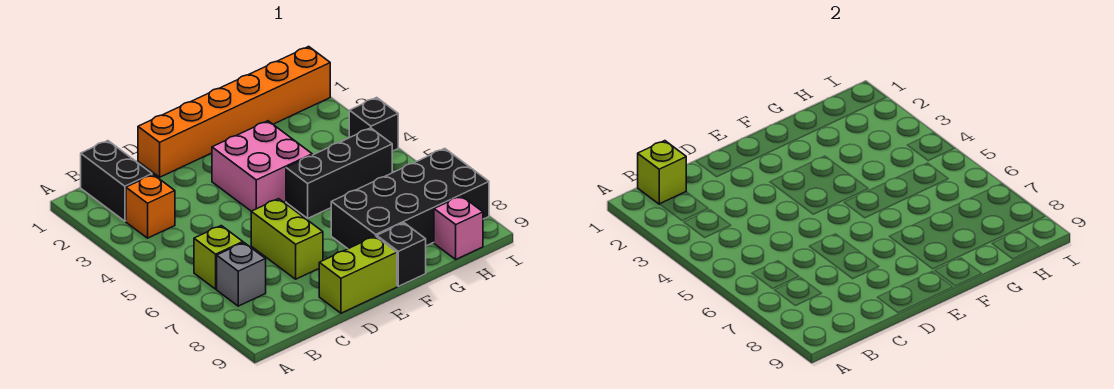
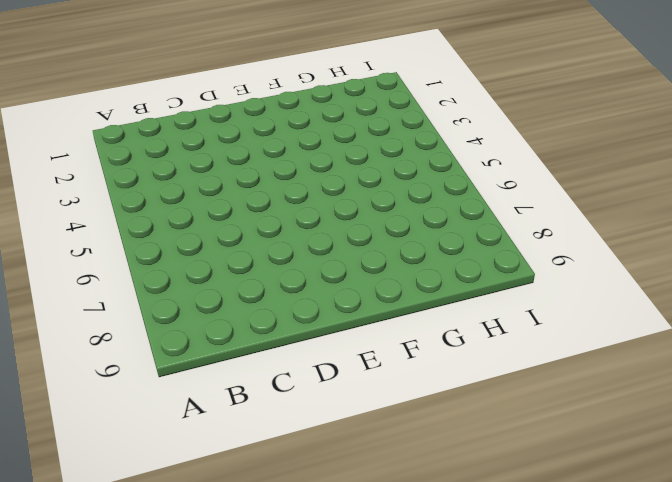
none -> black 1x2 brick [81,141,152,221]
none -> orange 1x1 brick [126,175,175,238]
none -> lime 1x1 brick [194,226,243,289]

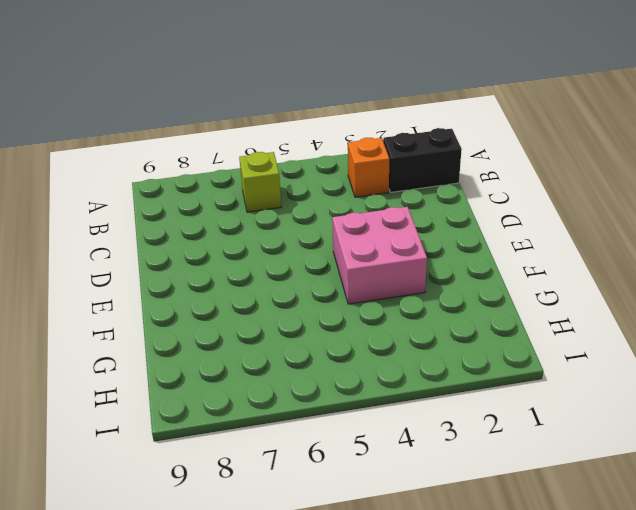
none -> grey 1x1 brick [217,243,266,306]
none -> orange 1x6 brick [138,47,330,177]
none -> lime 1x2 brick [251,199,323,279]

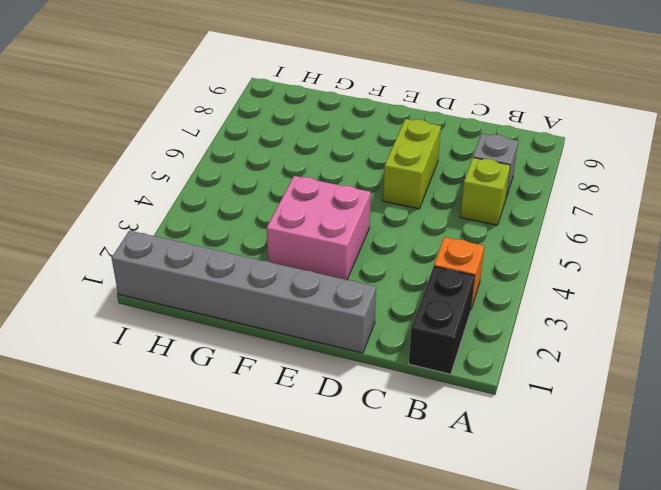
grey 1x6 brick [112,231,376,353] -> orange 1x6 brick [138,47,330,177]
none -> lime 1x2 brick [319,236,397,313]
none -> black 1x3 brick [286,128,392,218]
none -> black 2x4 brick [331,148,489,249]

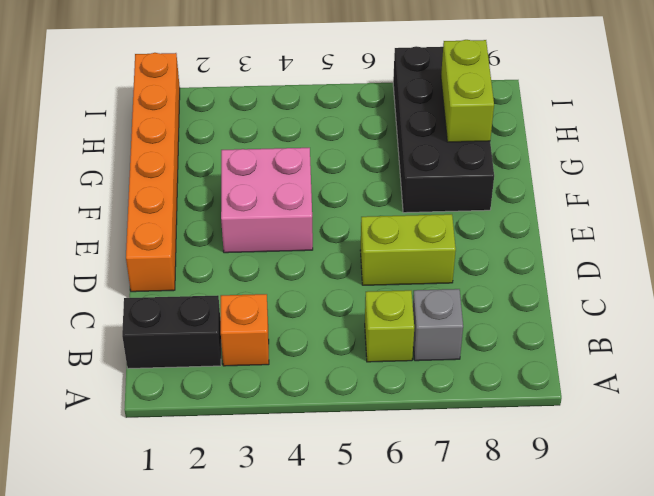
lime 1x2 brick [441,40,494,142] -> lime 1x2 brick moved to [319,236,397,313]
none -> black 1x3 brick [286,128,392,218]
none -> black 1x1 brick [377,223,426,286]
none -> pink 1x1 brick [434,196,483,259]

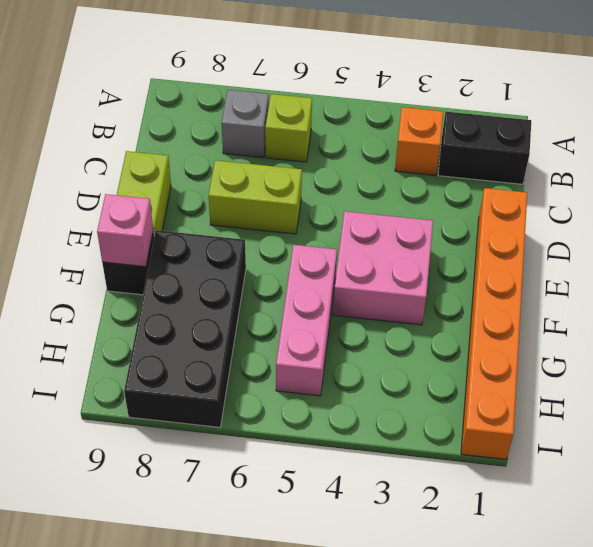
pink 1x3 brick [276,245,337,396] -> black 1x3 brick [286,128,392,218]
pink 1x1 brick [97,194,153,267] -> pink 1x1 brick moved to [434,196,483,259]
none -> black 1x1 brick [349,97,398,151]
none -> lime 1x1 brick [638,141,686,204]

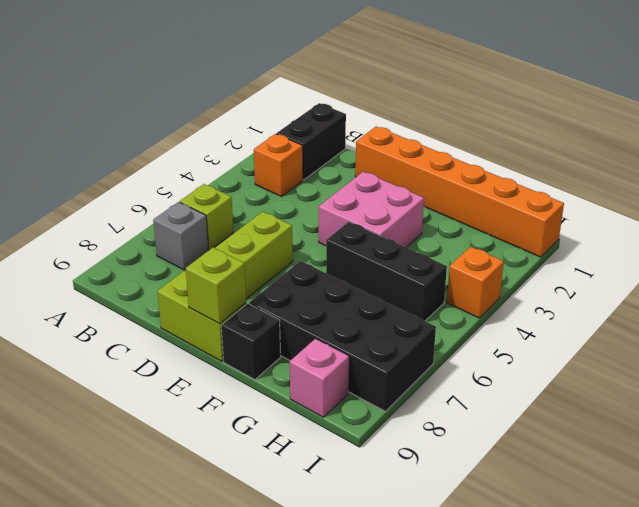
lime 1x1 brick [186,248,246,323] -> lime 1x1 brick moved to [638,141,686,204]
orange 1x1 brick [447,247,504,318] -> black 1x1 brick [349,97,398,151]

